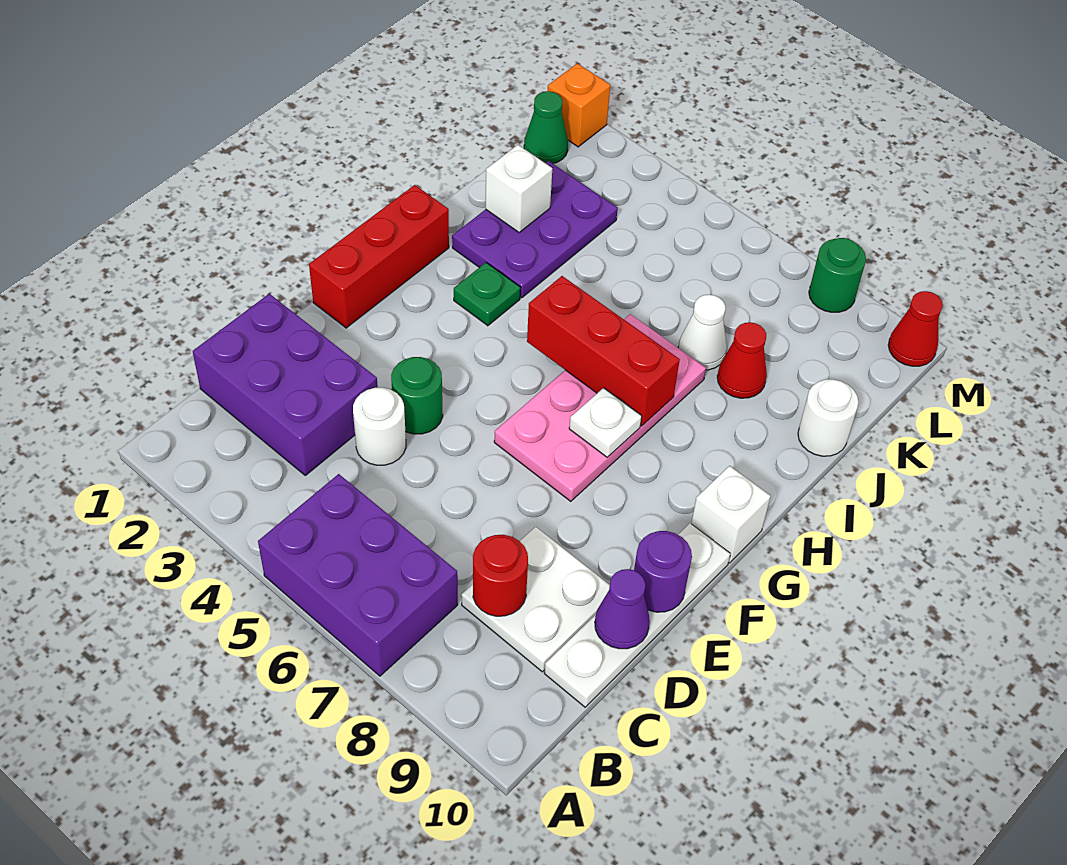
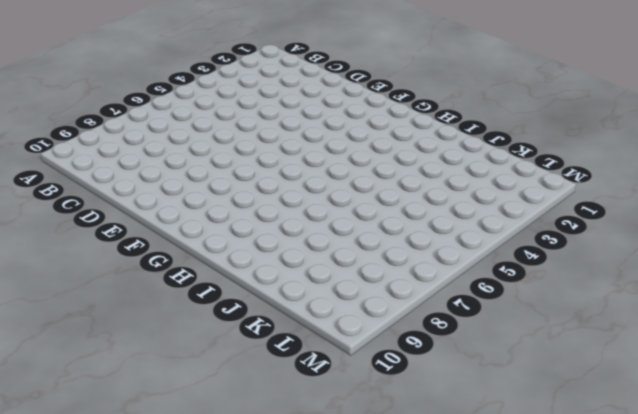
none -> purple 2x3 brick [258,474,458,676]
none -> purple 2x3 brick [193,294,378,475]
none -> white 2x2 plate [461,527,610,672]

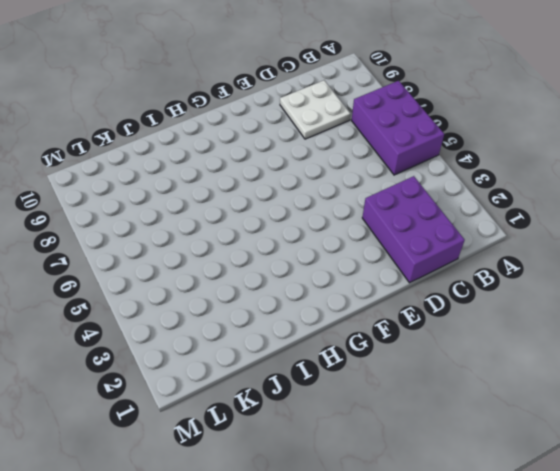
none -> white 1x4 plate [544,523,730,707]
none -> white 1x1 round brick [353,388,406,465]
none -> green 1x1 round brick [391,357,443,434]

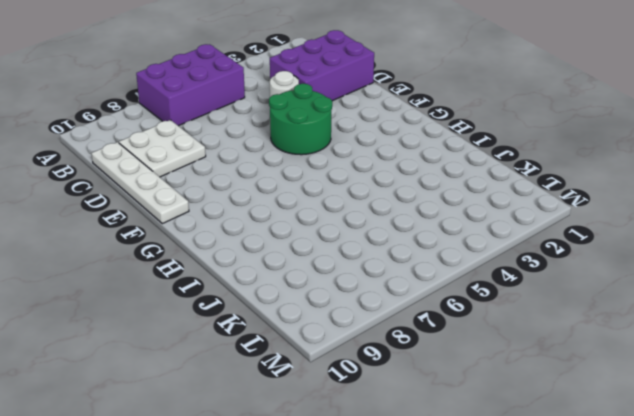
green 2x2 round brick [269,84,332,155] -> green 1x1 round brick [391,357,443,434]
none -> red 1x3 brick [309,185,449,328]
none -> pink 2x4 plate [494,314,706,501]
none -> white 1x1 brick [691,466,771,563]

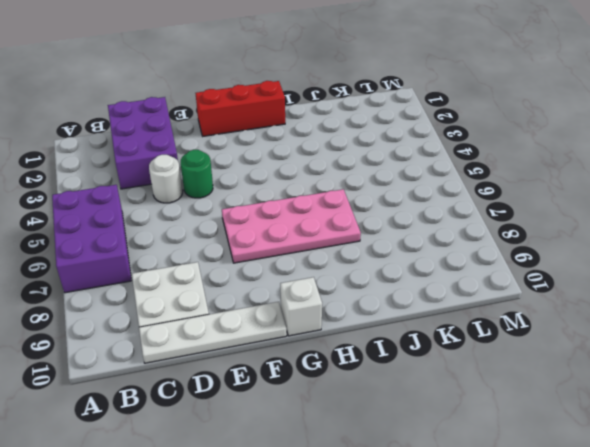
none -> green 1x1 plate [454,263,521,326]
none -> purple 2x3 plate [452,161,618,298]
none -> white 1x1 cone [678,295,727,370]

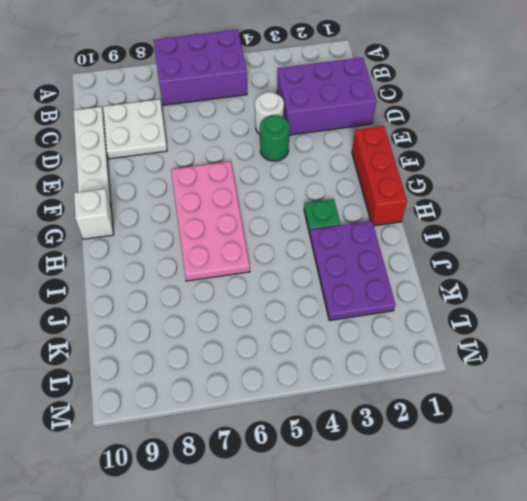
none -> white 1x1 cone [678,295,727,370]
none -> red 1x1 cone [717,322,767,398]
none -> white 1x1 round brick [798,379,859,456]

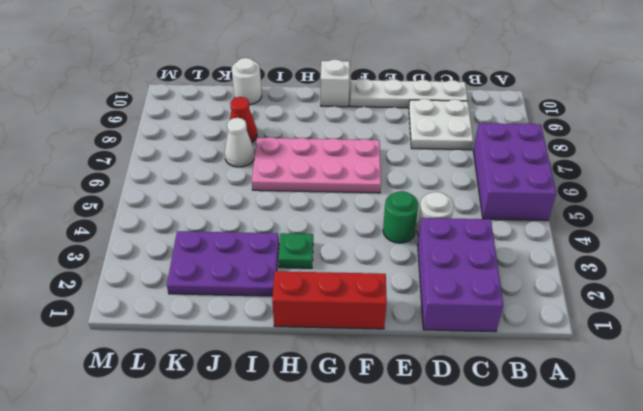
none -> green 1x1 cone [524,91,568,163]
none -> orange 1x1 brick [548,63,610,147]
none -> green 1x1 round brick [809,238,866,312]

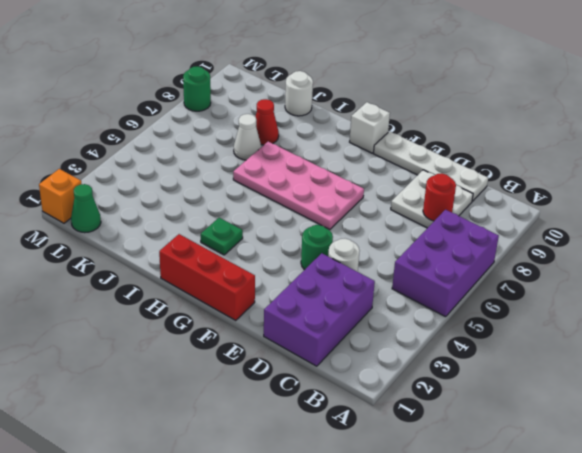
none -> purple 2x3 plate [452,161,618,298]
none -> red 1x1 cone [888,291,943,366]
none -> purple 1x1 cone [595,569,650,649]

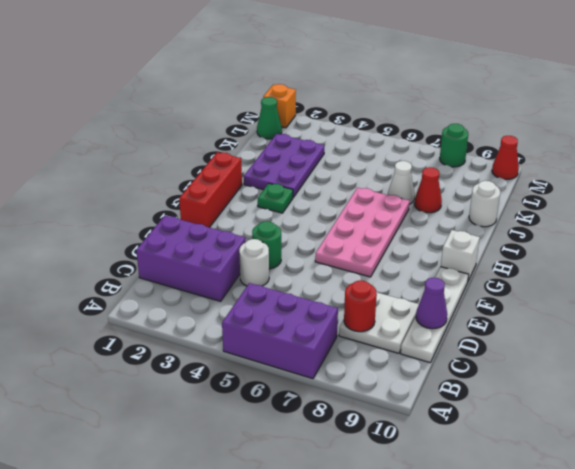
none -> purple 1x1 round brick [634,531,692,612]
none -> white 1x1 plate [569,388,642,457]
none -> red 1x3 brick [527,276,680,426]

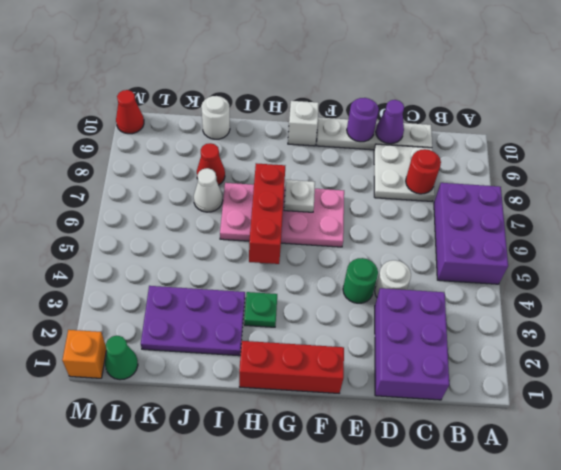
none -> green 1x1 round brick [809,238,866,312]
none -> white 1x1 brick [486,145,552,232]

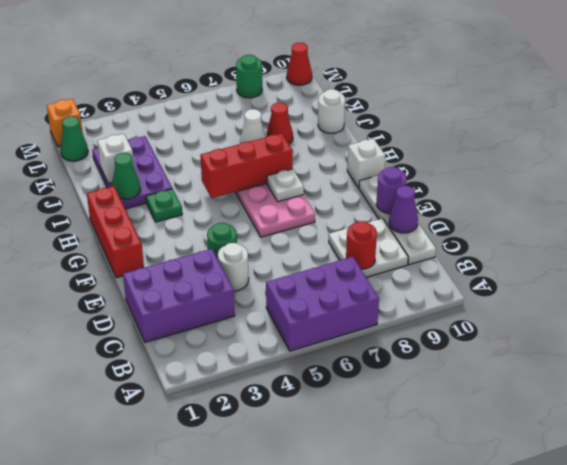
green 1x1 cone [112,153,140,199] -> none

